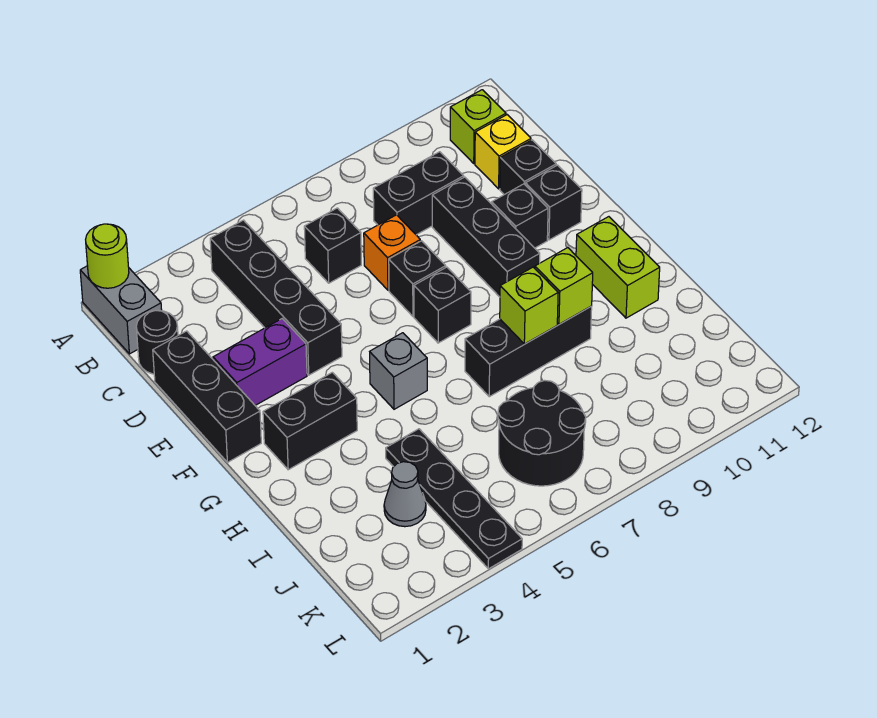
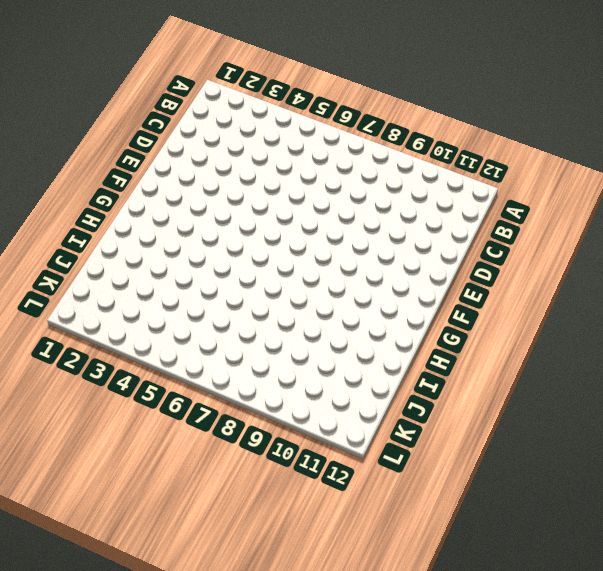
none -> grey 1x2 brick [80,266,162,354]
none -> black 1x4 brick [210,220,342,375]
none -> lime 1x1 brick [450,90,506,163]

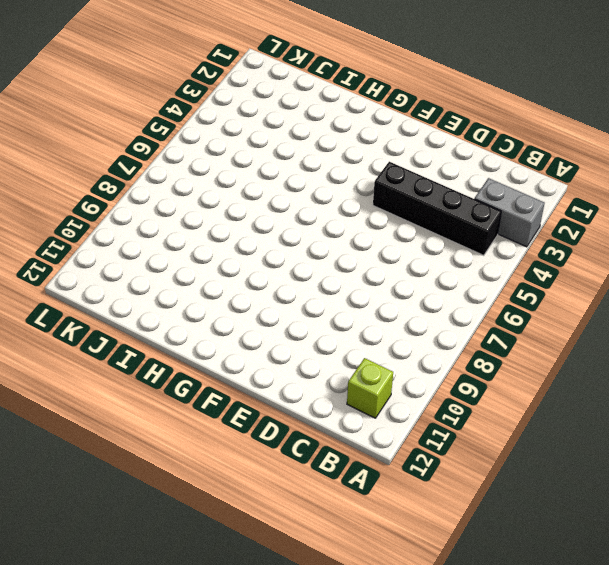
grey 1x2 brick [475,178,545,247] -> grey 1x2 brick moved to [80,266,162,354]
none -> black 1x1 round brick [136,310,178,374]
none -> black 1x1 brick [304,208,361,283]
none -> black 1x2 brick [373,152,464,235]

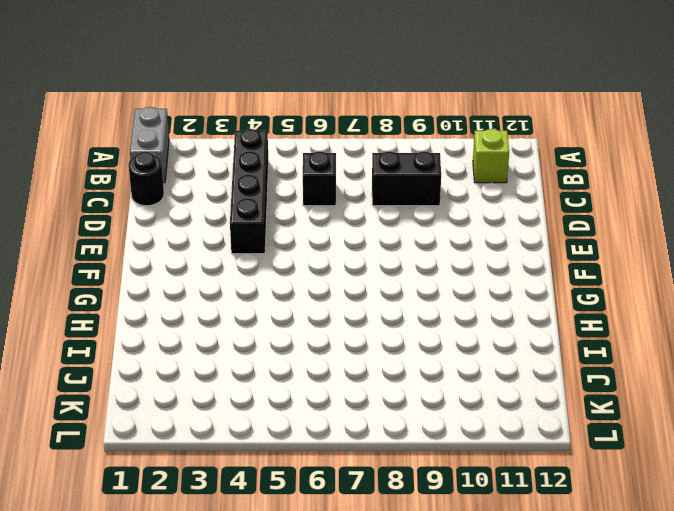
none -> yellow 1x1 brick [475,115,531,189]
none -> black 1x3 brick [153,331,261,462]
none -> orange 1x1 brick [364,215,420,290]

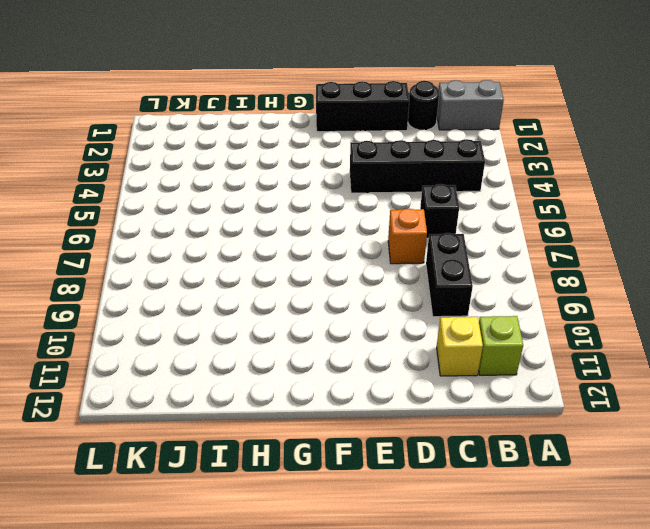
none -> black 1x3 brick [432,177,540,297]
none -> black 1x1 brick [500,140,556,195]
none -> purple 1x2 brick [213,319,307,405]

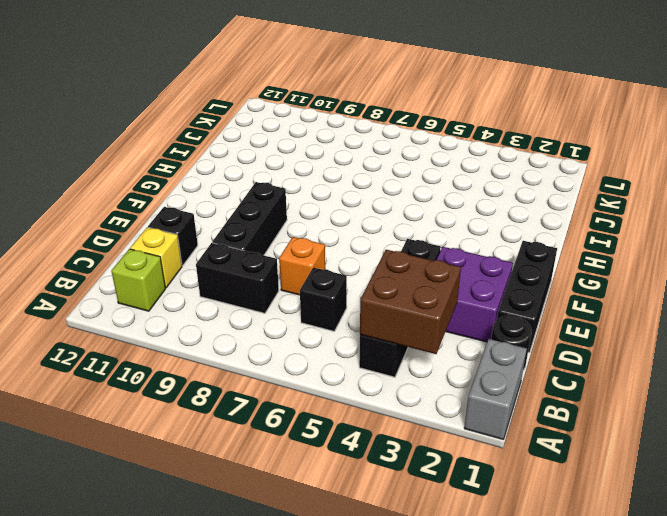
brown 2x2 brick [360,250,461,354] -> none
purple 2x2 brick [437,247,513,342] -> purple 1x2 brick [213,319,307,405]
none -> black 1x1 brick [389,241,446,316]
none -> black 1x1 brick [492,184,548,248]
none -> black 1x1 brick [526,165,582,240]

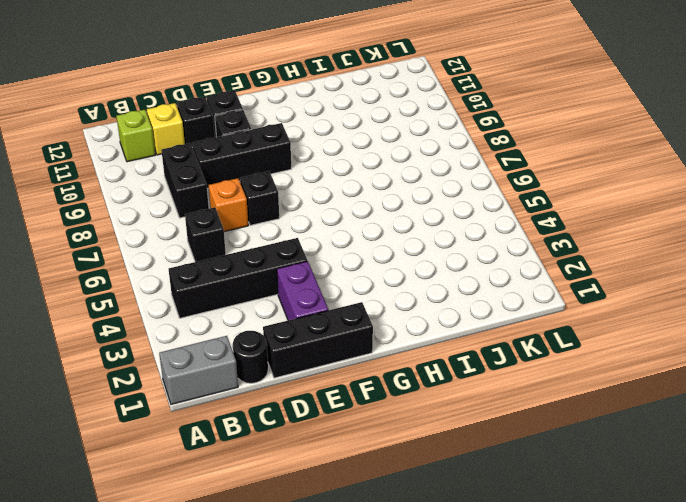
none -> black 1x1 brick [414,267,471,343]
none -> black 1x2 brick [263,372,357,470]
none -> grey 1x1 brick [370,333,427,409]

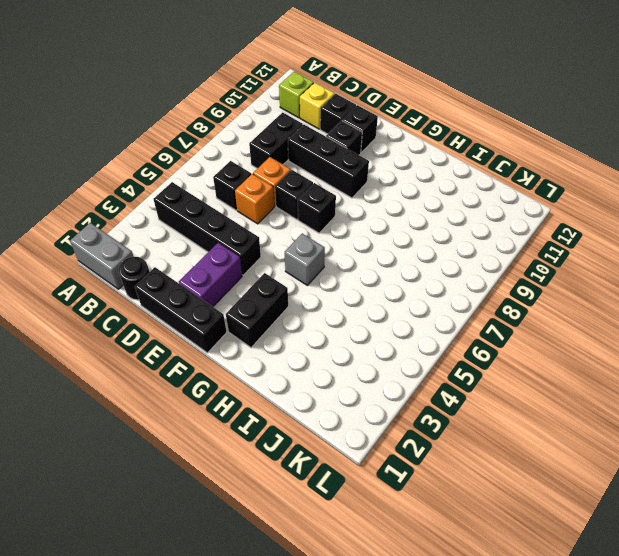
orange 1x1 brick [235,174,274,224] -> none
none -> lime 1x2 brick [576,217,660,318]
none -> black 1x3 brick [465,306,592,397]
none -> black 1x4 plate [386,429,522,569]

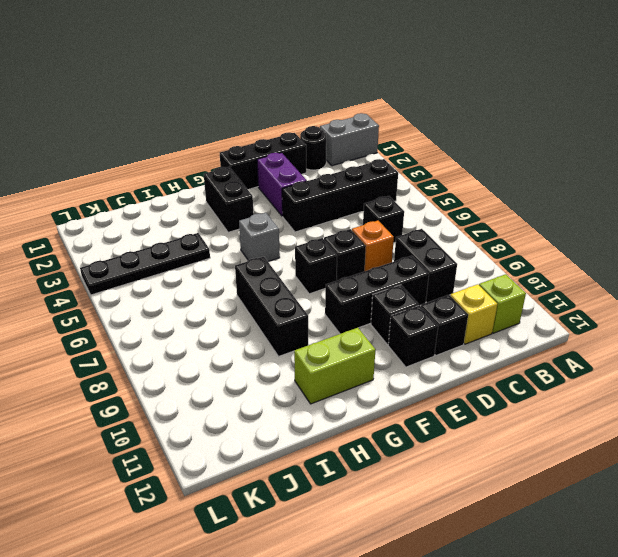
none -> grey 1x1 cone [384,462,426,527]
none -> black 2x2 round brick [498,380,586,486]
none -> lime 1x1 round brick [86,224,129,288]

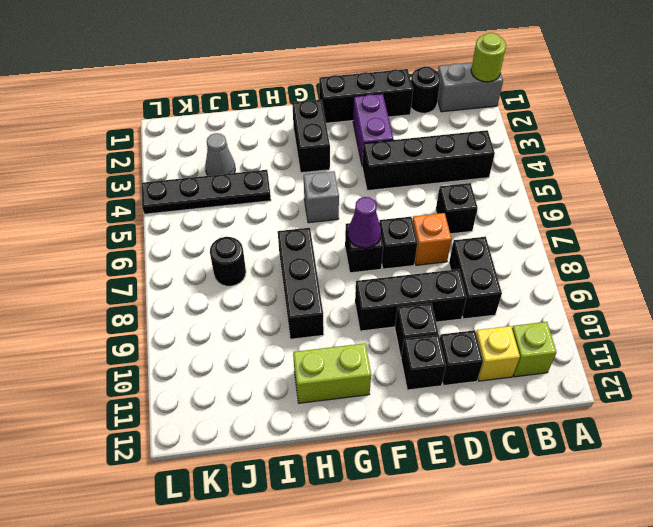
purple 1x1 cone [348,197,381,248] -> none
black 1x1 round brick [210,237,246,286] -> black 2x2 round brick [498,380,586,486]
none -> lime 1x1 brick [500,267,558,344]
none -> lime 1x1 brick [535,248,593,324]

